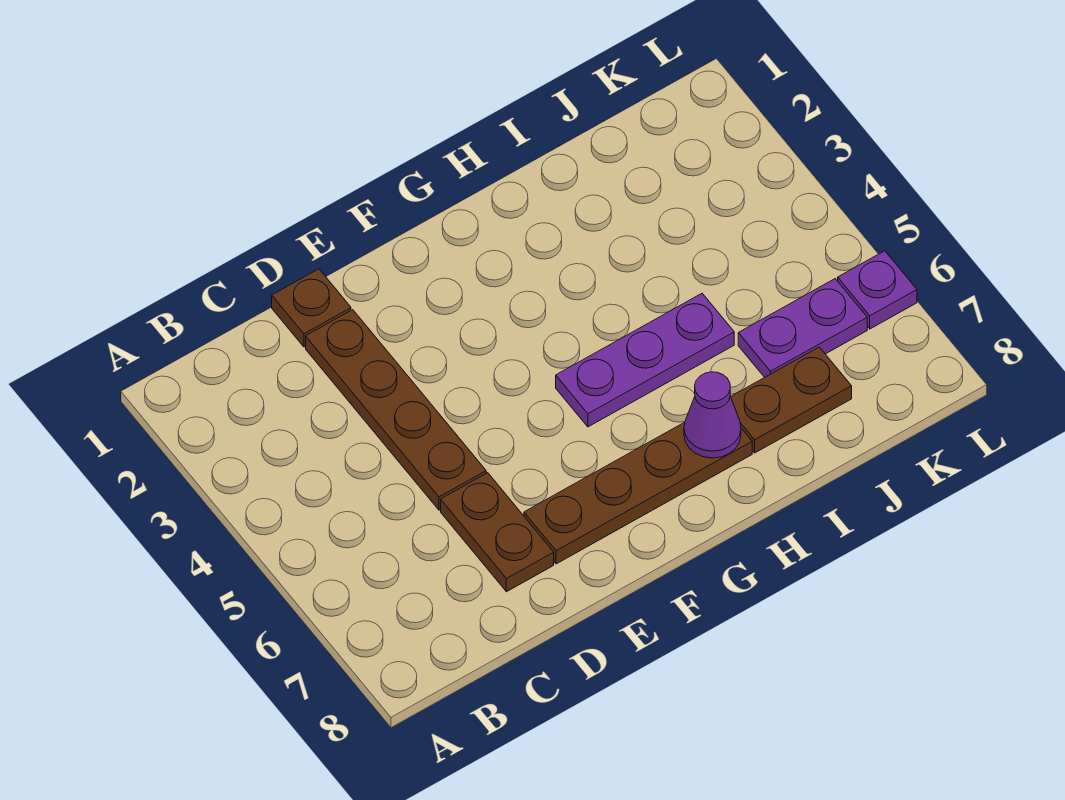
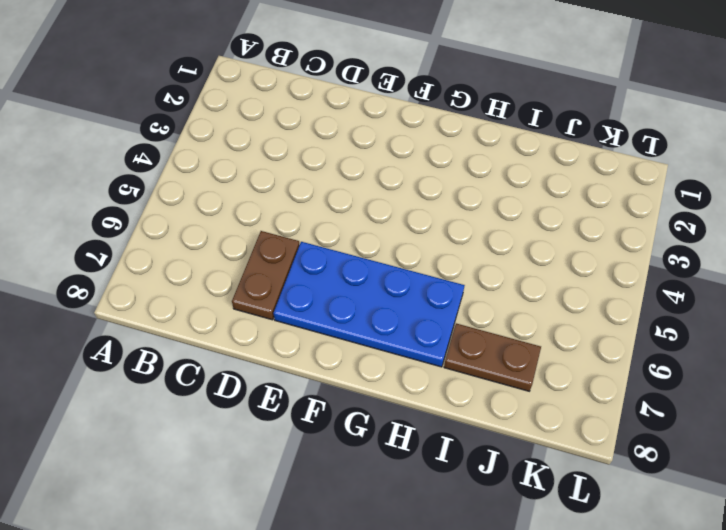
blue 2x4 plate [274,242,465,367] -> brown 1x4 plate [524,422,752,564]
none -> brown 1x1 plate [272,269,351,347]
none -> brown 1x4 plate [306,310,486,510]

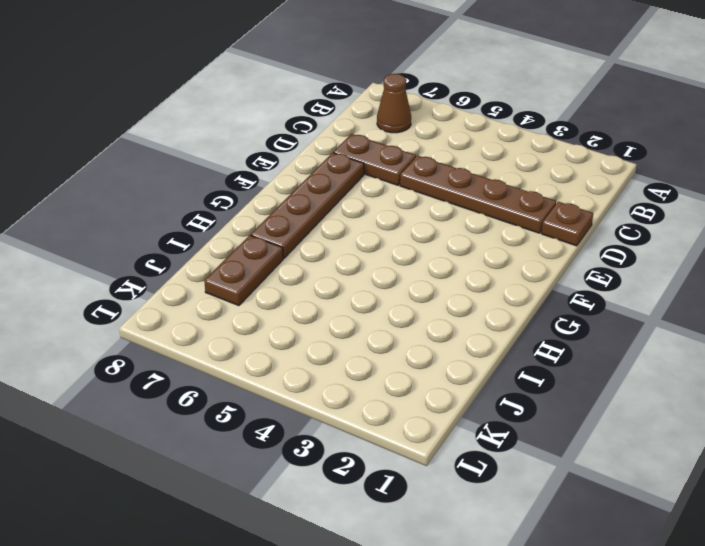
brown 1x1 cone [377,74,411,133] -> none
none -> purple 1x3 plate [556,294,734,427]
none -> purple 1x2 plate [738,279,867,377]

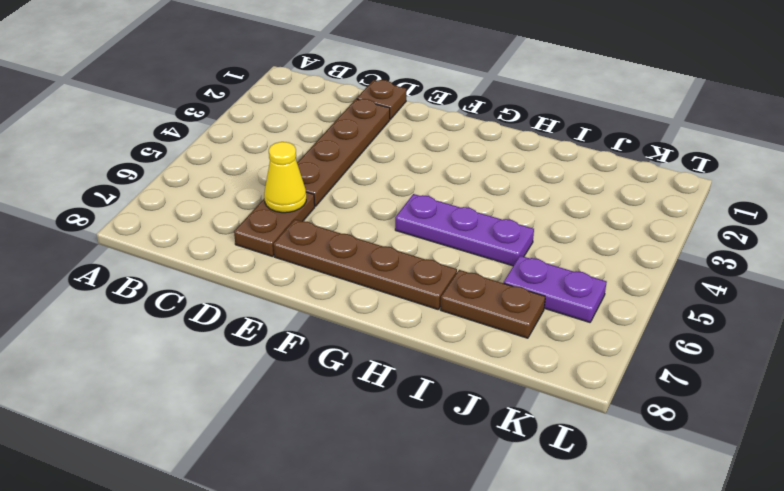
yellow 1x1 cone [264,142,306,213] -> none
none -> purple 1x1 plate [838,251,917,329]
none -> purple 1x1 cone [684,372,741,458]

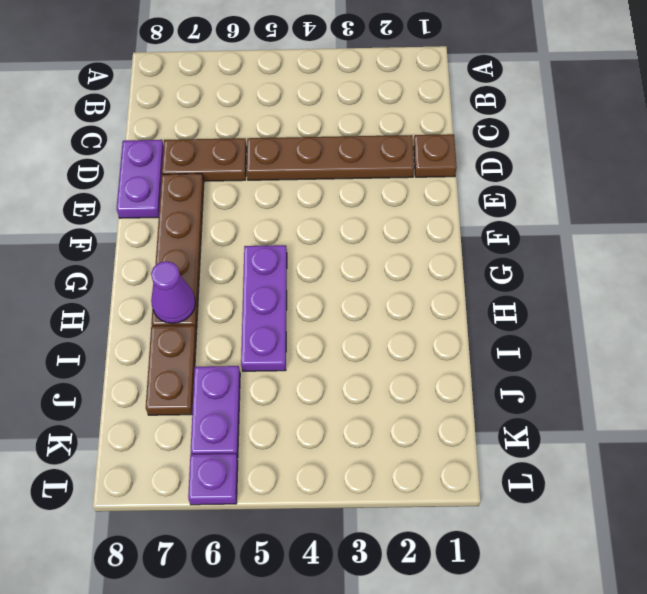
purple 1x2 plate [117,140,164,218] -> none

